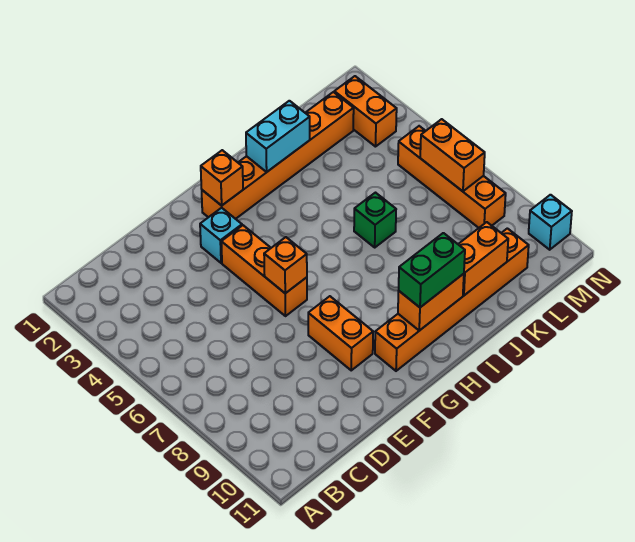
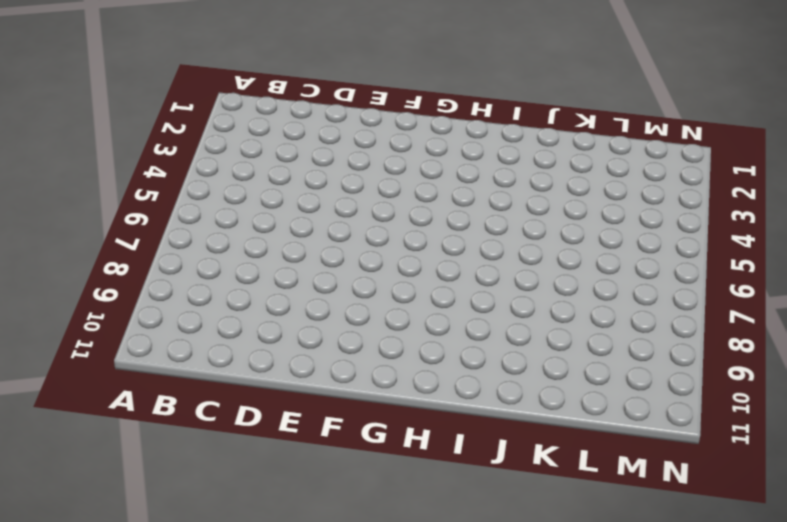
none -> cyan 1x1 brick [200,208,242,263]
none -> orange 1x3 brick [221,225,307,316]
none -> orange 1x2 brick [308,296,373,370]

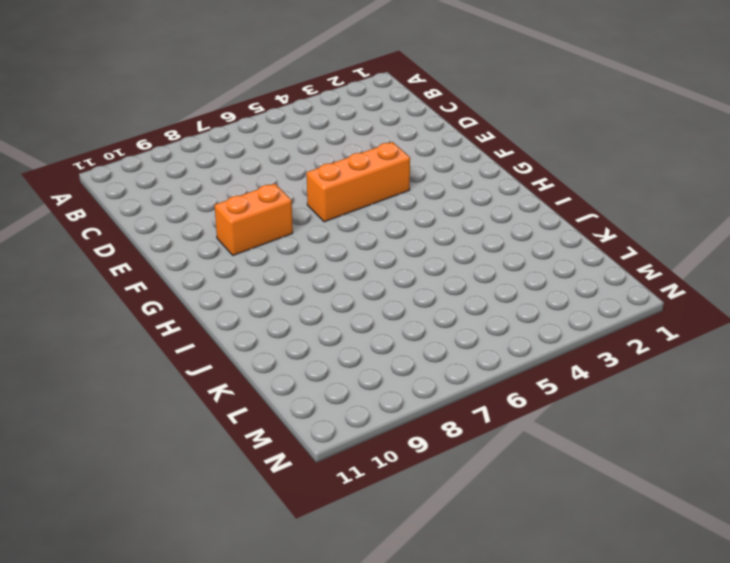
none -> cyan 1x1 brick [200,208,242,263]
none -> orange 1x6 brick [202,92,354,219]
none -> orange 1x6 brick [375,228,529,371]

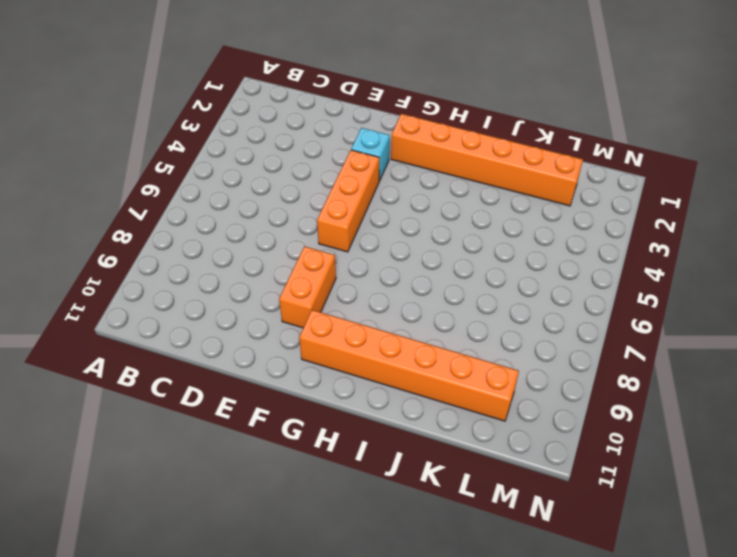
none -> green 1x1 brick [354,193,396,247]
none -> orange 1x2 brick [334,76,397,147]
none -> orange 1x4 brick [398,126,506,228]

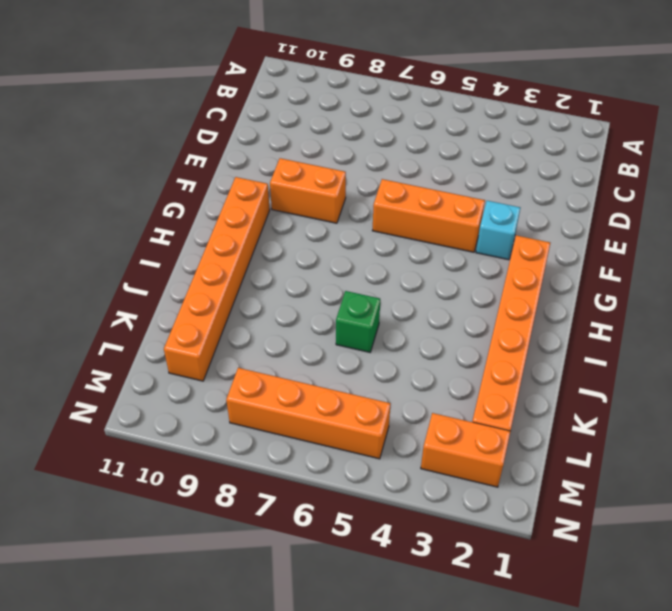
none -> cyan 1x1 brick [529,195,572,250]
none -> orange 1x1 brick [264,237,307,293]
none -> orange 1x1 brick [201,150,243,206]

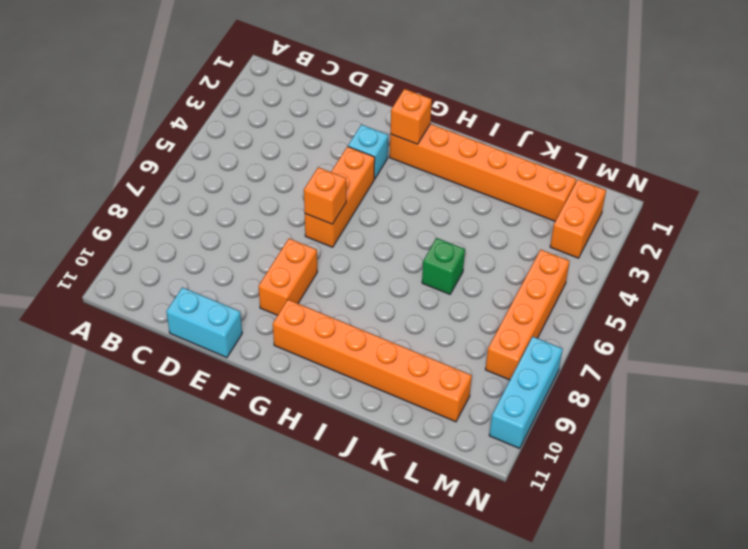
cyan 1x2 brick [166,287,242,358] -> cyan 1x2 brick moved to [246,101,310,172]
cyan 1x3 brick [489,337,563,448] -> cyan 1x1 brick [529,195,572,250]
none -> orange 1x2 brick [398,274,464,331]
none -> orange 1x2 brick [458,222,508,295]
none -> orange 1x2 brick [420,119,485,191]

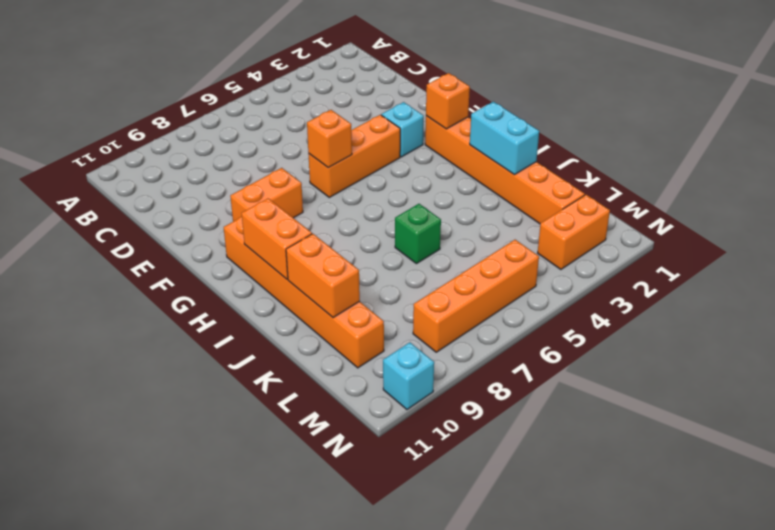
none -> orange 1x2 brick [420,119,485,191]
none -> green 1x2 brick [399,233,465,307]

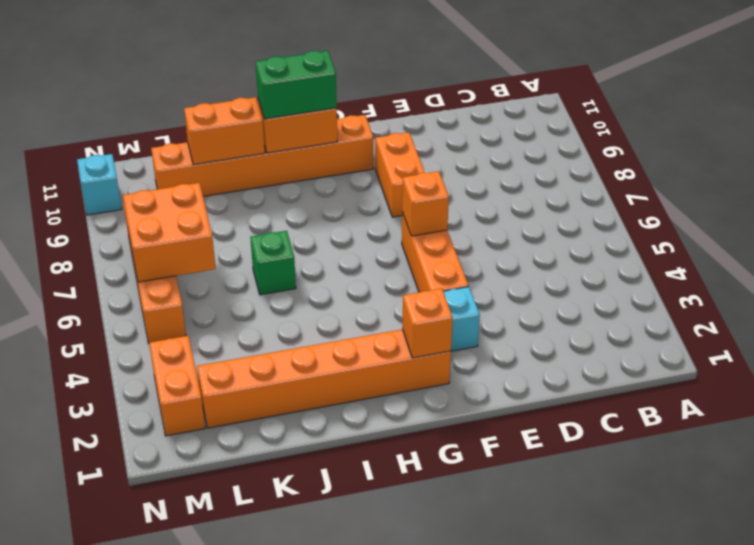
orange 2x2 brick [123,183,216,282] -> orange 1x2 brick [420,119,485,191]
none -> cyan 1x2 brick [246,101,310,172]

